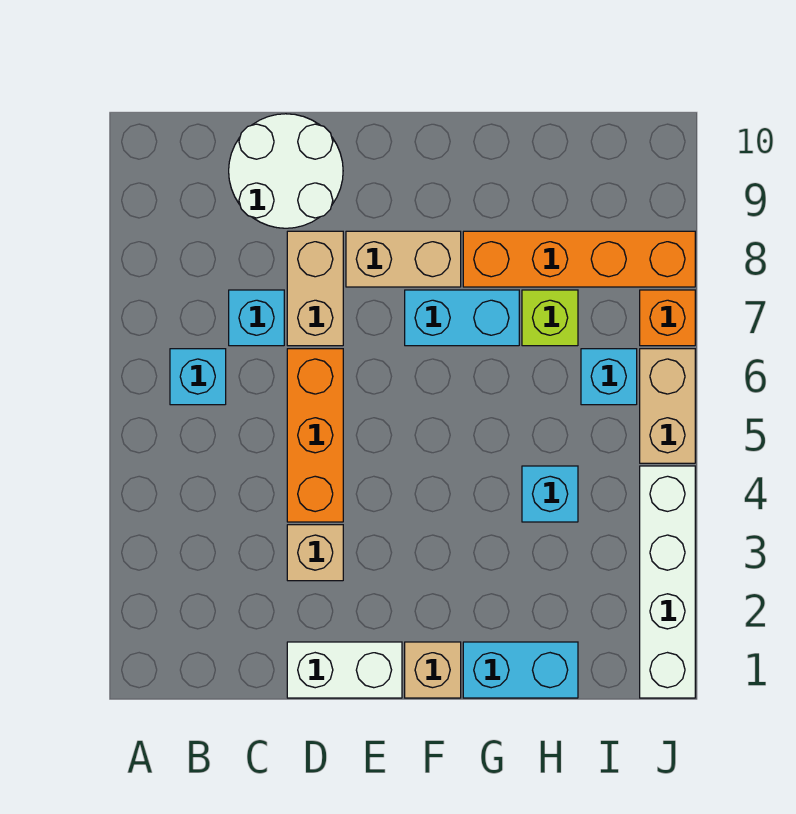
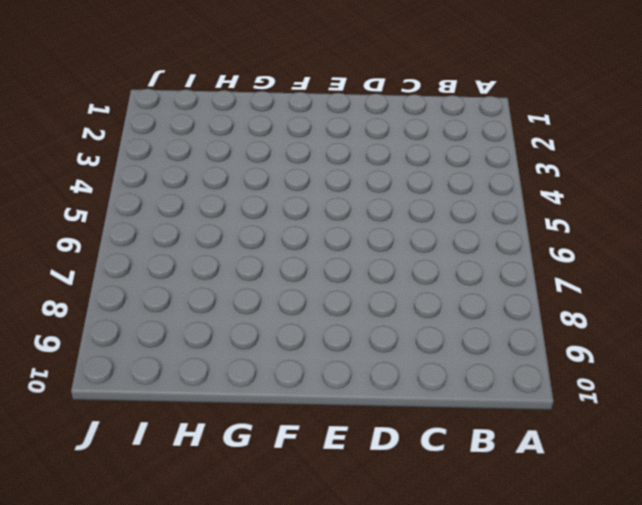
none -> cyan 1x1 brick [170,349,226,405]
none -> cyan 1x1 brick [229,290,284,346]
none -> white 2x2 round brick [229,114,343,228]

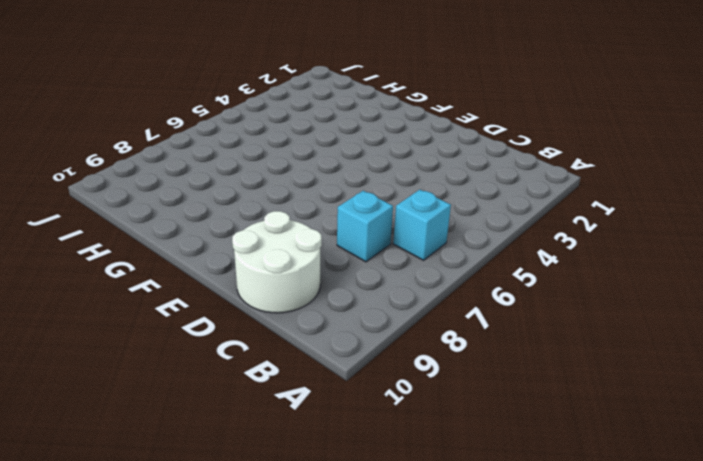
none -> white 1x2 brick [287,642,402,698]
none -> tan 1x1 brick [287,525,343,581]
none -> orange 1x3 brick [287,349,343,522]

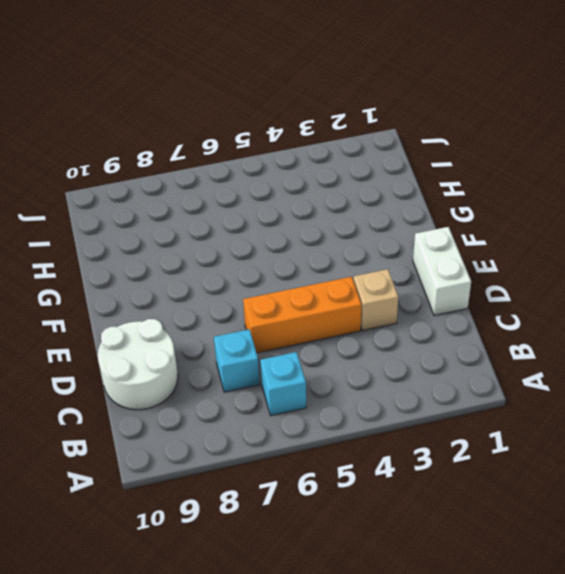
none -> tan 1x2 brick [287,231,343,346]
none -> tan 1x2 brick [346,231,461,287]
none -> tan 1x1 brick [405,642,461,698]

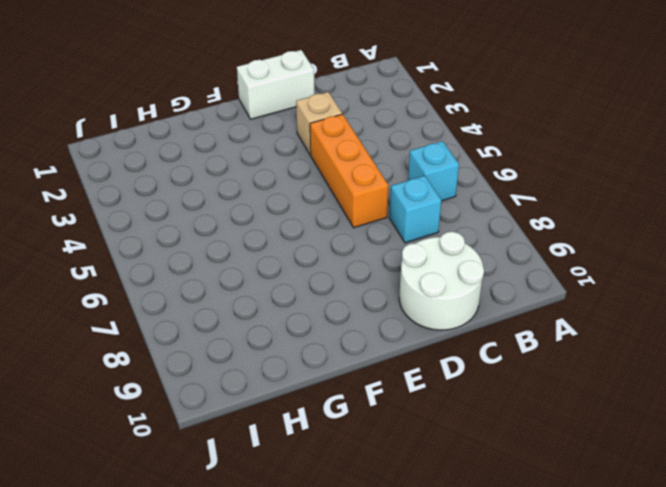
none -> tan 1x2 brick [287,231,343,346]
none -> tan 1x2 brick [346,231,461,287]
none -> tan 1x1 brick [405,642,461,698]

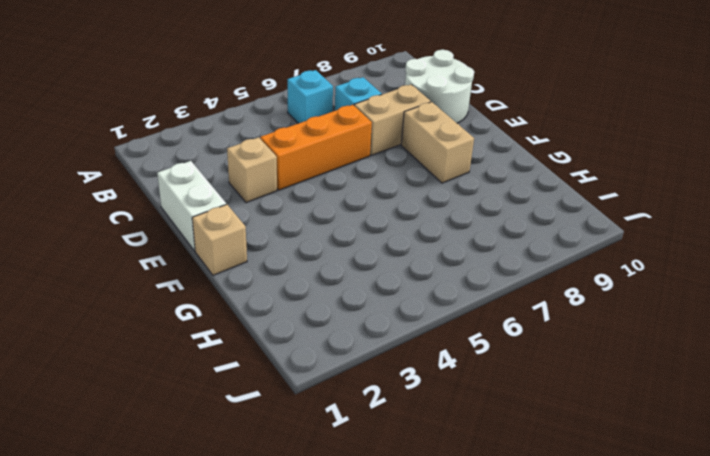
none -> cyan 1x2 brick [405,290,519,346]
none -> cyan 1x2 brick [463,642,578,698]
none -> orange 1x4 brick [463,231,695,287]

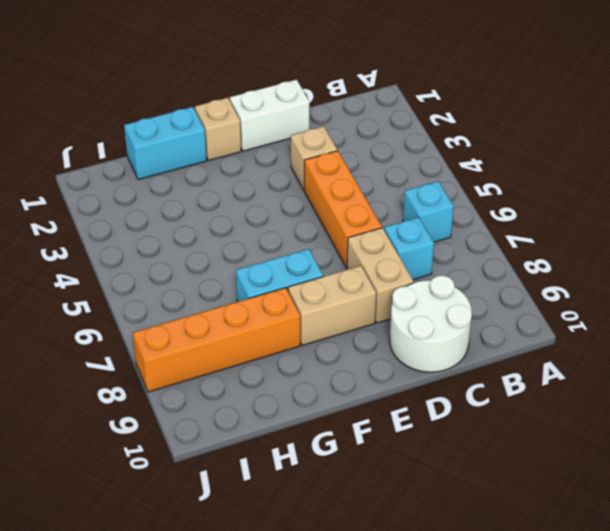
none -> cyan 1x1 brick [522,466,578,522]
none -> lime 1x1 brick [522,290,578,346]
none -> cyan 1x1 brick [581,349,637,405]

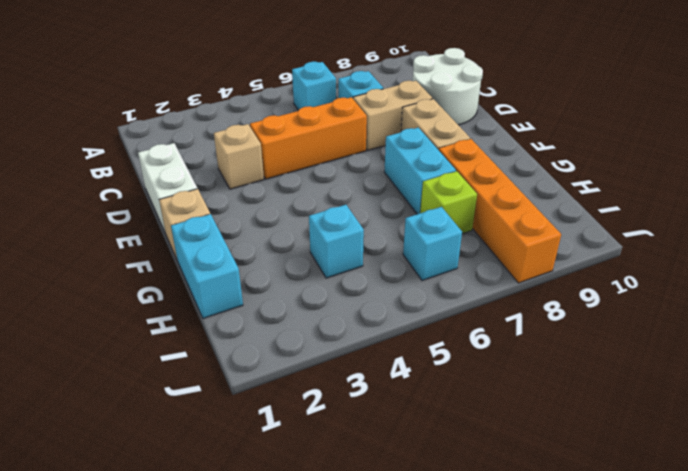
none -> white 1x4 brick [640,466,695,698]
none -> tan 1x2 brick [640,349,695,463]
none -> orange 1x1 brick [640,290,695,346]

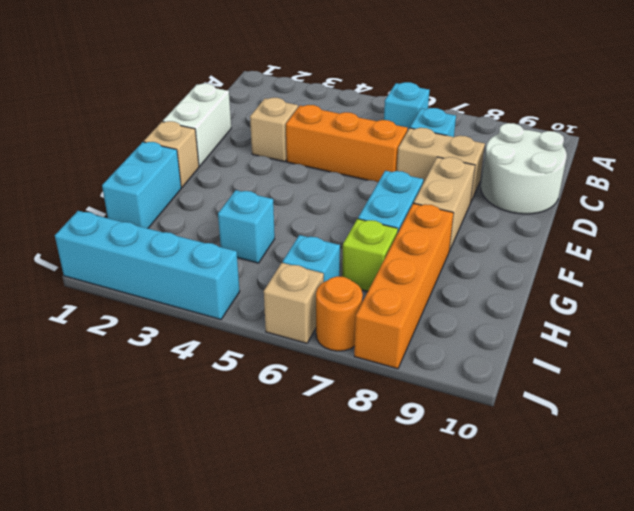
cyan 1x4 brick [55,211,240,319] -> white 1x4 brick [640,466,695,698]
tan 1x1 brick [264,263,324,343] -> tan 1x2 brick [640,349,695,463]
orange 1x1 round brick [316,276,363,351] -> orange 1x1 brick [640,290,695,346]

